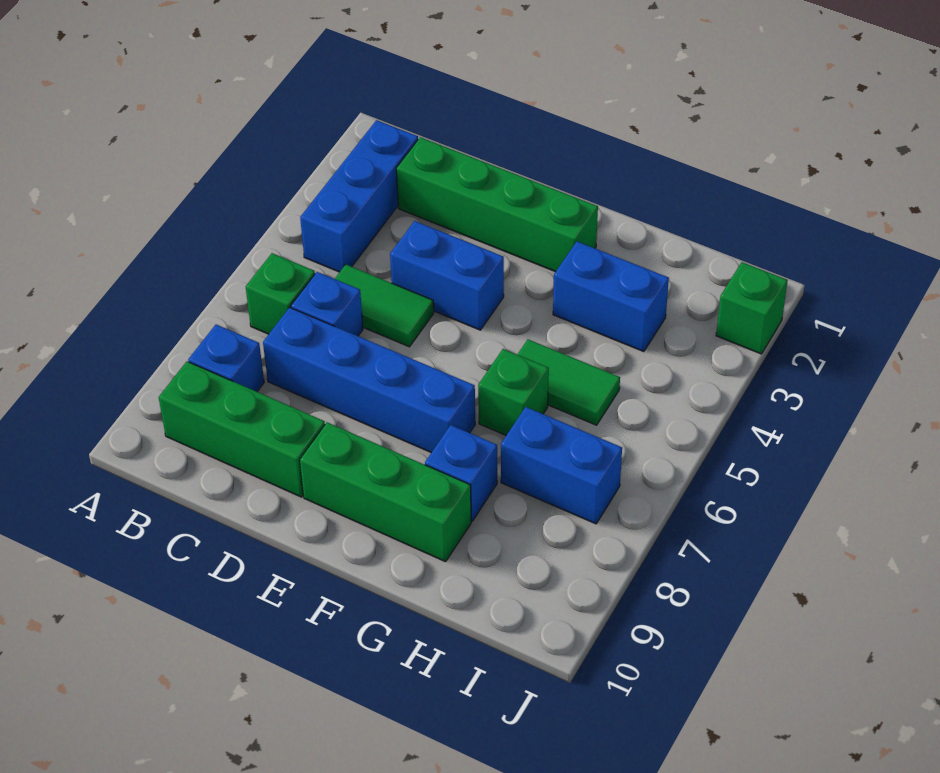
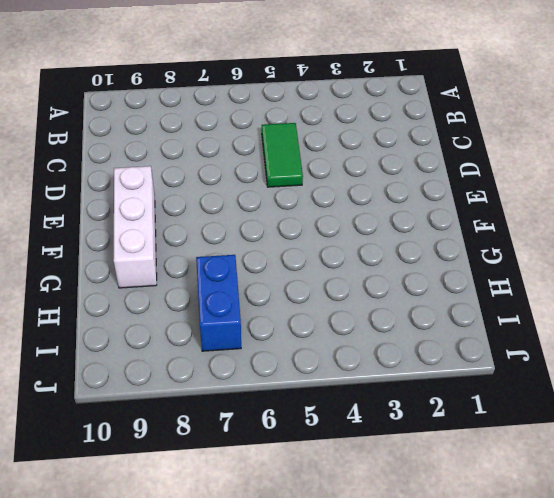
white 1x3 brick [113,166,157,288] -> green 1x3 brick [300,422,471,562]
none -> blue 1x3 brick [300,120,418,272]
none -> green 1x1 brick [246,253,315,334]
none -> blue 1x1 brick [188,325,264,392]

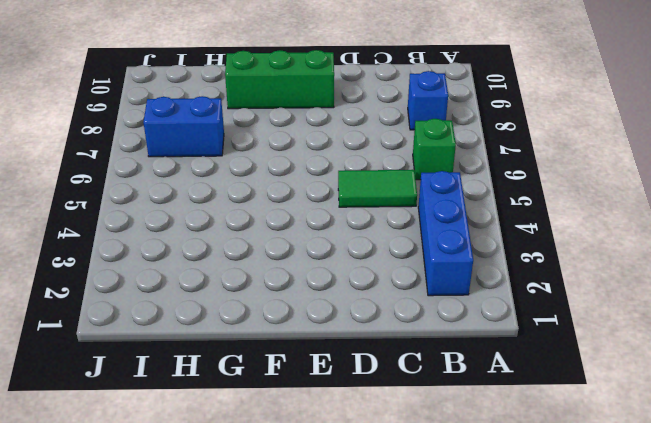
none -> green 1x3 brick [159,361,325,497]
none -> green 1x4 brick [396,137,598,272]
none -> blue 1x1 brick [291,272,363,336]

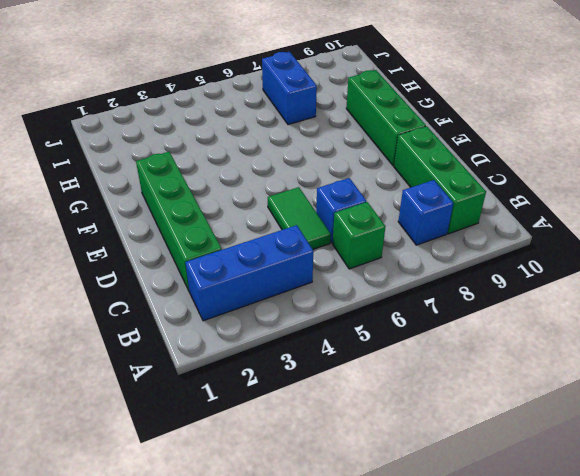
none -> blue 1x4 brick [263,307,475,453]
none -> blue 1x2 brick [390,221,504,330]
none -> blue 1x2 brick [553,242,669,352]

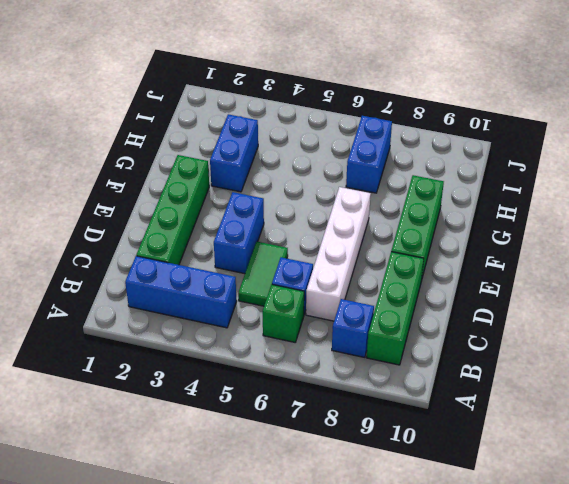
white 1x4 brick [306,187,371,321] -> blue 1x4 brick [263,307,475,453]
none -> green 1x2 tile [517,339,620,425]
none -> green 1x1 brick [478,349,549,435]
none -> blue 1x1 brick [425,425,497,521]

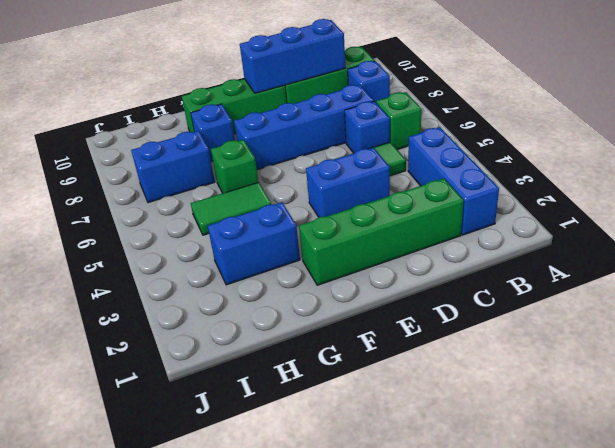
blue 1x3 brick [240,19,345,93] -> none
none -> green 1x1 brick [716,262,788,354]

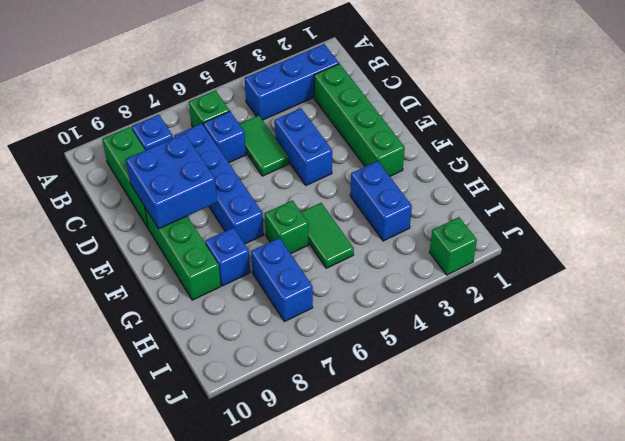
blue 2x2 brick [126,134,217,229] -> none

